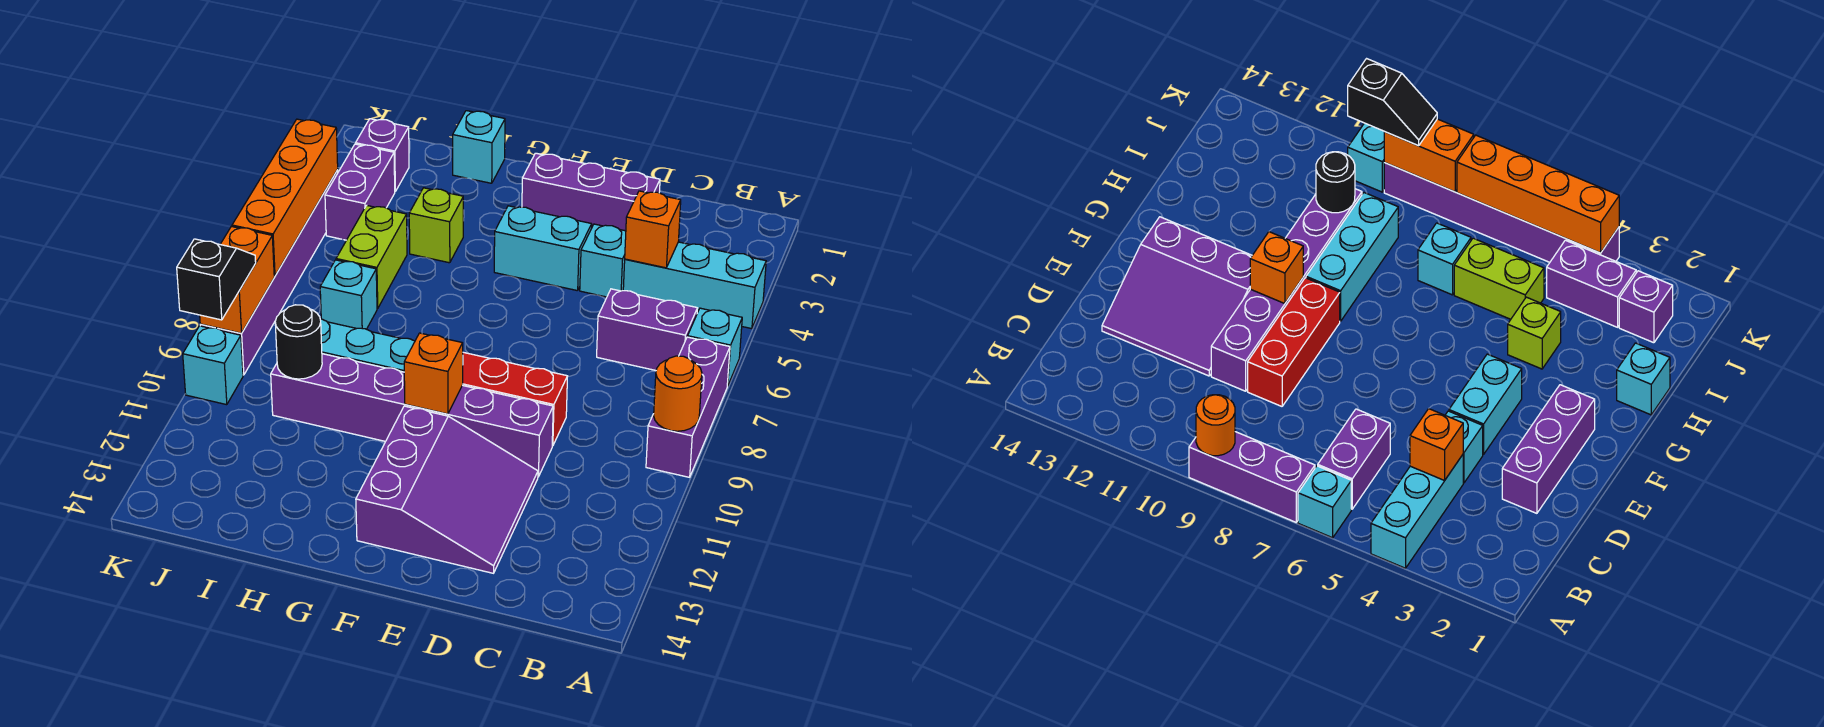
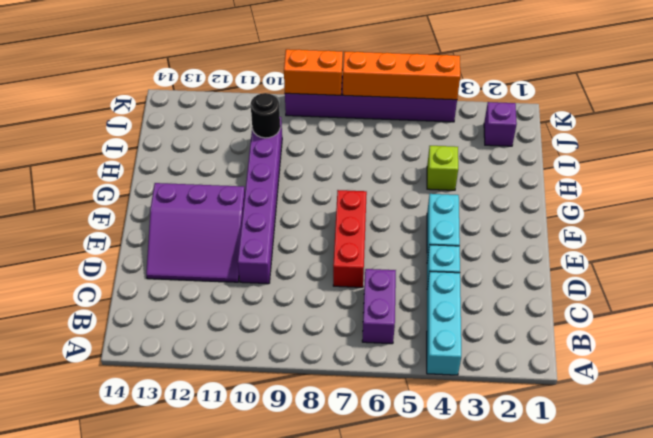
red 1x3 brick [333,190,367,287] -> red 1x3 brick moved to [463,352,568,446]
none -> cyan 1x1 brick [688,308,742,386]
none -> purple 1x3 brick [646,337,730,477]
none -> purple 1x3 brick [522,153,660,231]

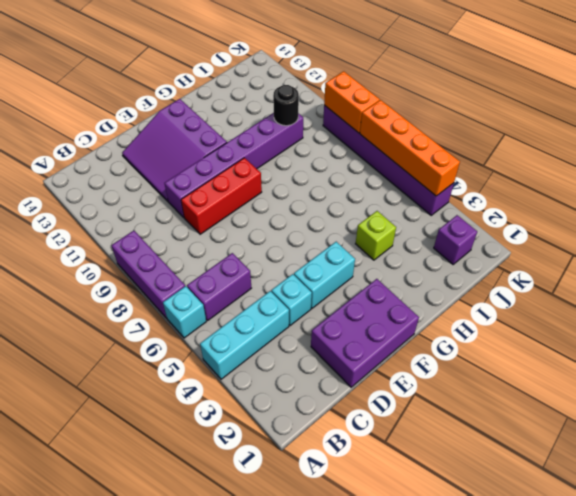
purple 2x3 brick [311,279,419,387] -> purple 1x3 brick [522,153,660,231]
none -> cyan 1x3 brick [320,319,415,372]
none -> cyan 1x1 brick [453,111,505,183]
none -> lime 1x2 brick [336,205,407,309]

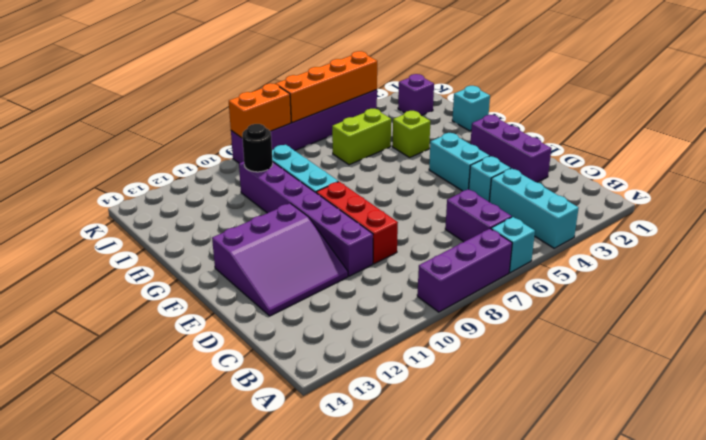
none -> cyan 1x1 brick [320,260,377,329]
none -> purple 1x2 brick [325,144,395,240]
none -> cyan 1x1 brick [183,326,243,405]

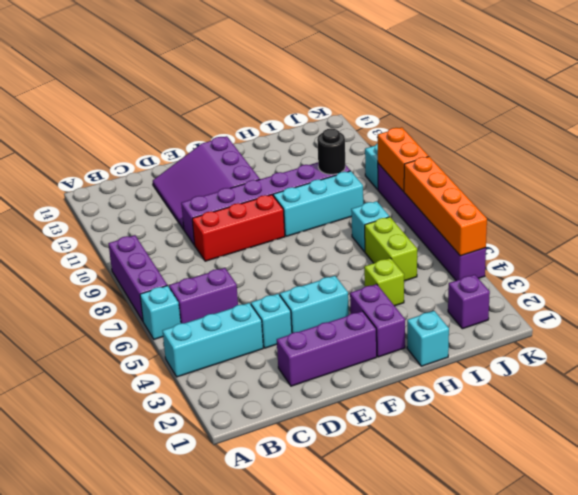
purple 1x2 brick [350,284,405,357] -> purple 1x2 brick moved to [325,144,395,240]
none -> orange 1x1 round brick [654,356,702,431]
none -> orange 1x1 brick [625,191,681,268]
none -> orange 1x1 brick [404,333,463,414]

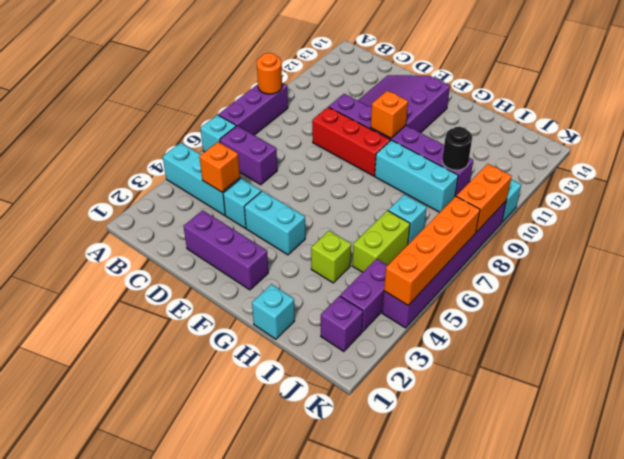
none -> black 1x2 slope [177,239,256,320]

